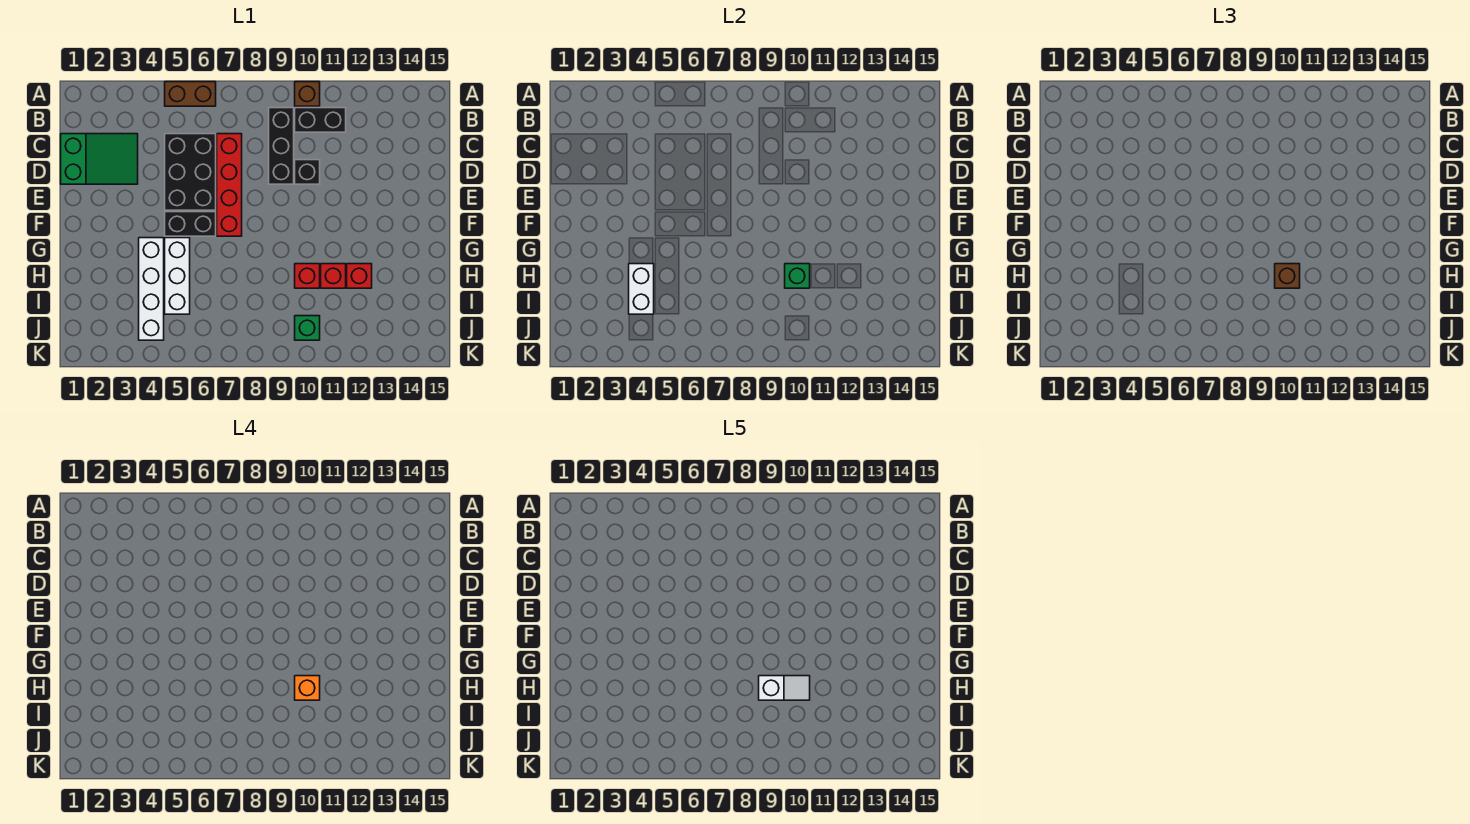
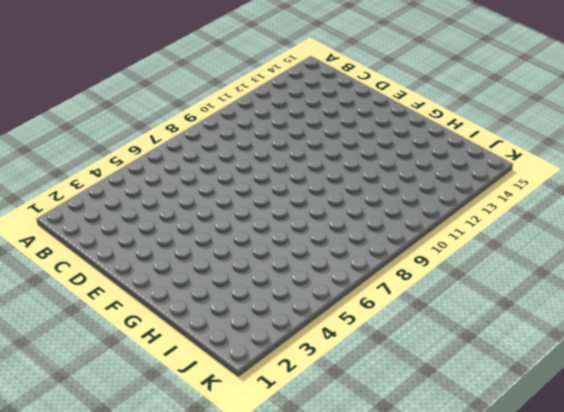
none -> brown 1x2 brick [165,82,216,106]
none -> brown 1x1 brick [295,82,320,106]
none -> black 1x3 brick [269,108,294,184]

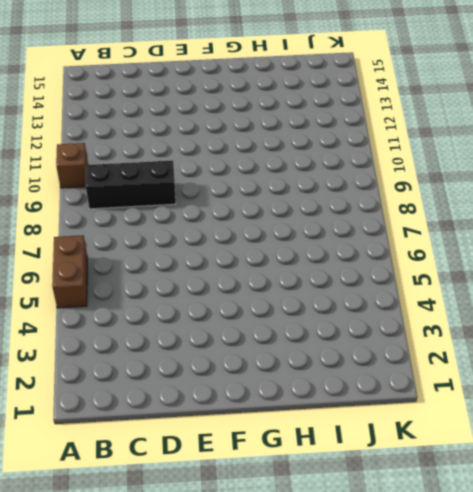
none -> black 1x2 brick [295,108,346,132]
none -> green 2x3 slope [61,134,138,184]
none -> black 2x3 brick [165,134,216,210]

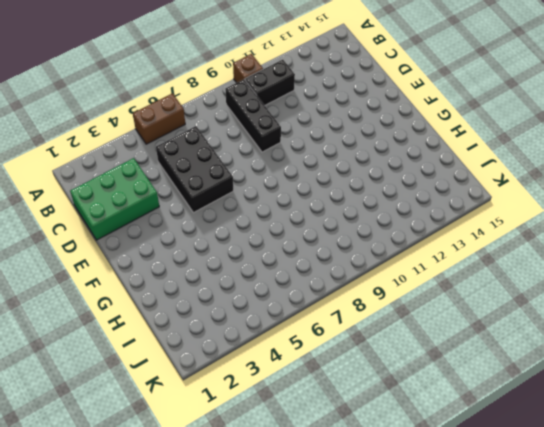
green 2x3 brick [70,158,159,240] -> green 2x3 slope [61,134,138,184]
none -> red 1x4 brick [217,134,242,236]
none -> black 1x1 brick [295,160,320,184]
none -> black 1x2 brick [165,212,216,236]

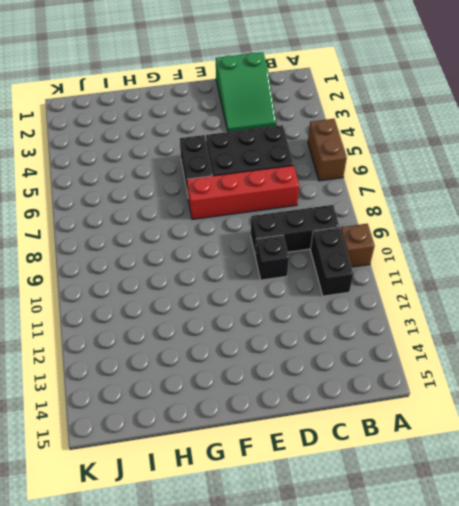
none -> white 1x4 brick [139,238,164,340]
none -> white 1x3 brick [165,238,190,314]
none -> red 1x1 brick [295,264,320,288]

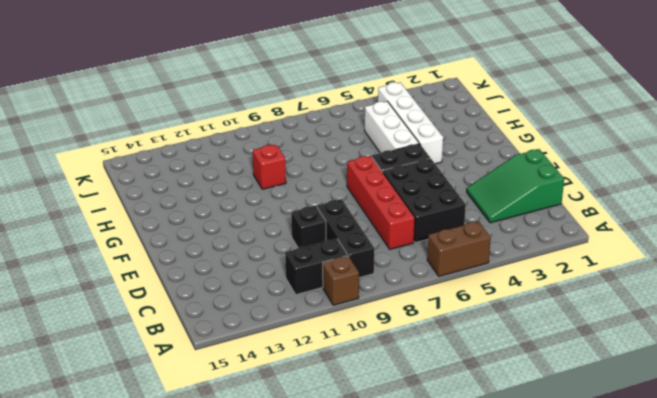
none -> red 1x1 brick [321,264,346,288]
none -> red 1x1 brick [347,264,372,288]
none -> green 1x1 brick [295,316,320,340]

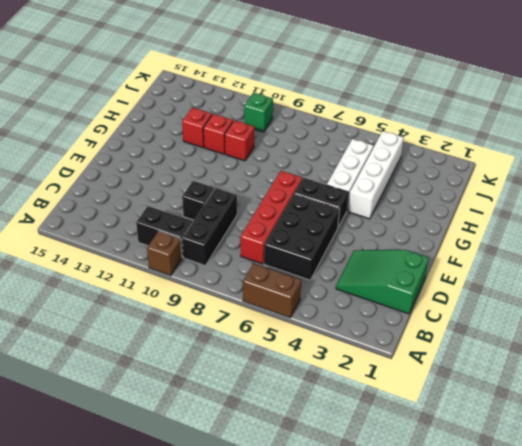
none -> white 1x2 brick [629,264,654,314]
none -> green 1x1 brick [785,264,810,288]
none -> brown 1x1 brick [1275,264,1300,288]

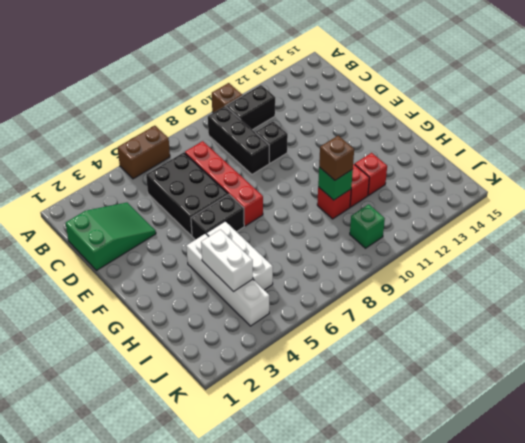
none -> orange 1x1 brick [295,676,320,700]
none -> white 1x2 slope [759,676,810,700]

